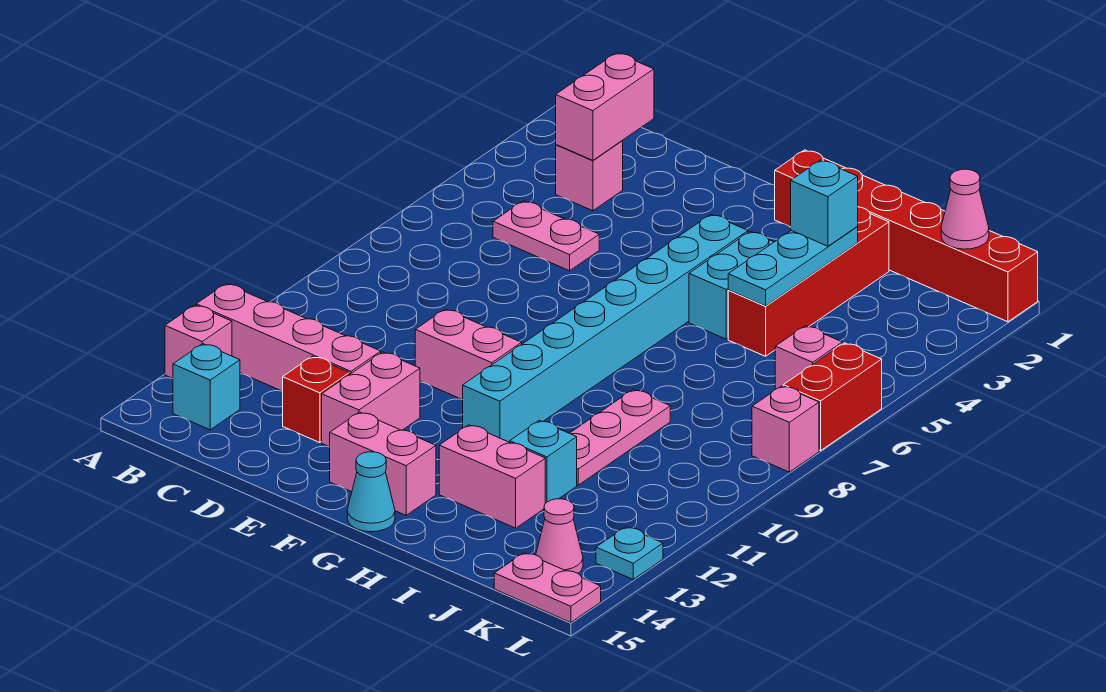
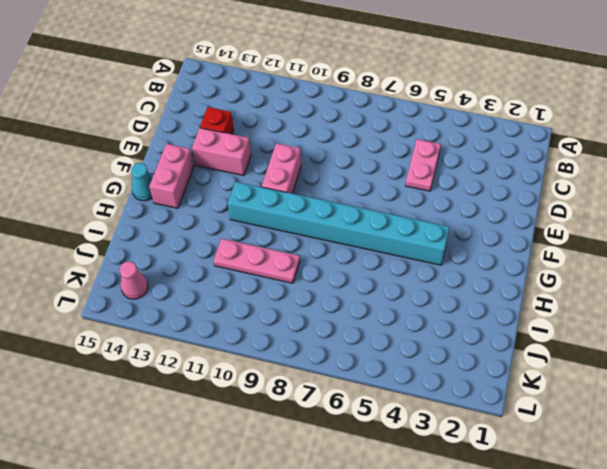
none -> pink 1x4 brick [196,284,381,391]
none -> pink 1x1 brick [165,305,232,379]
none -> cyan 1x1 brick [173,344,240,430]

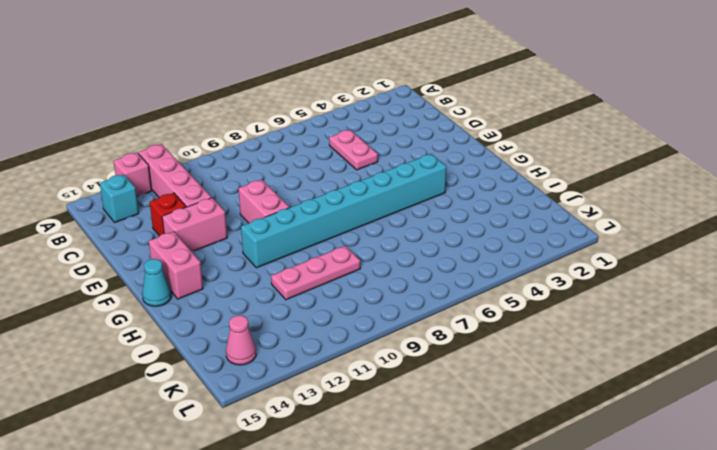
none -> pink 1x1 brick [556,141,623,211]
none -> red 1x6 brick [775,150,1038,322]
none -> cyan 1x2 brick [689,232,774,339]

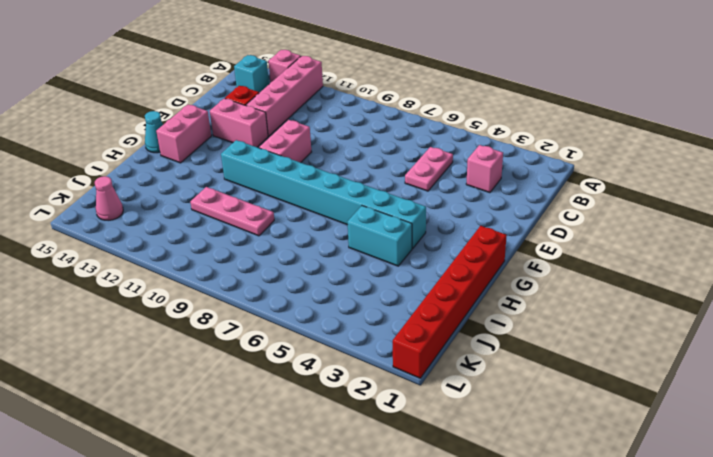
none -> pink 1x2 brick [439,425,545,528]
none -> red 1x4 brick [728,207,889,356]
none -> cyan 1x1 brick [510,421,577,504]

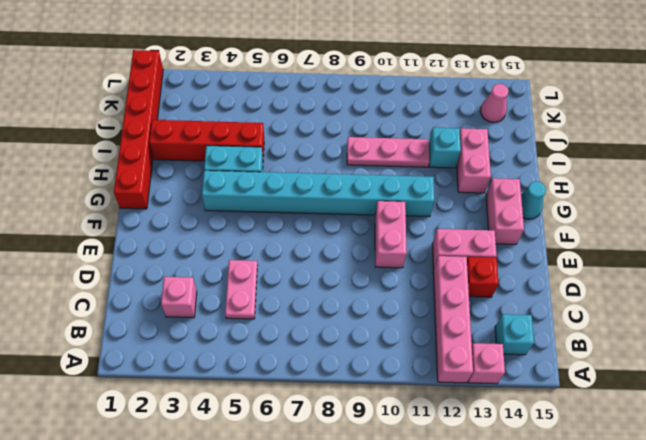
none -> pink 1x1 brick [775,326,842,389]
none -> pink 1x2 plate [494,553,601,622]
none -> red 1x2 brick [783,343,882,451]

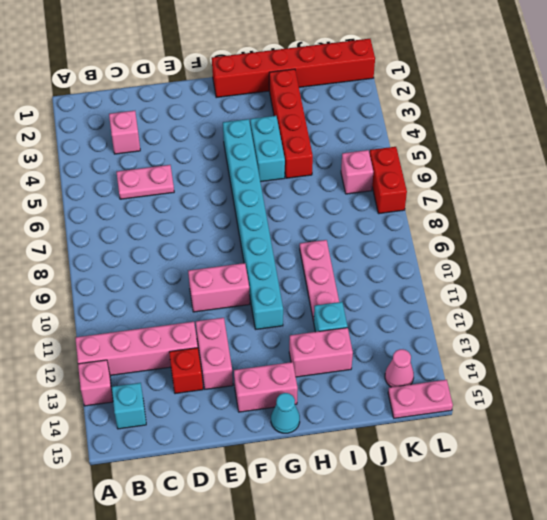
none -> pink 1x1 brick [752,386,819,472]
none -> cyan 1x1 plate [596,527,663,579]
none -> pink 1x2 brick [556,53,654,160]

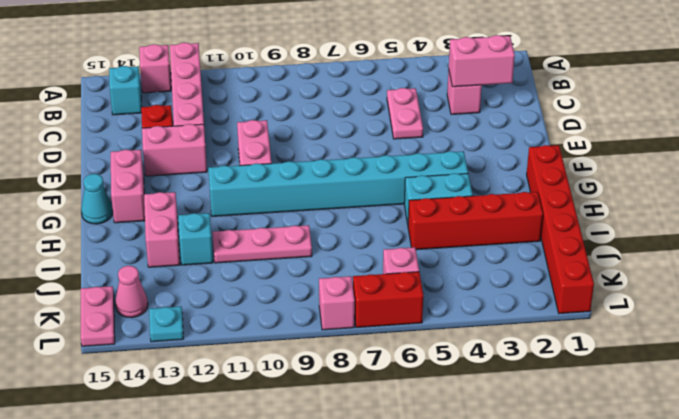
none -> cyan 1x3 plate [728,226,858,306]
none -> pink 1x1 cone [941,169,989,249]
none -> cyan 1x1 brick [791,160,858,246]

